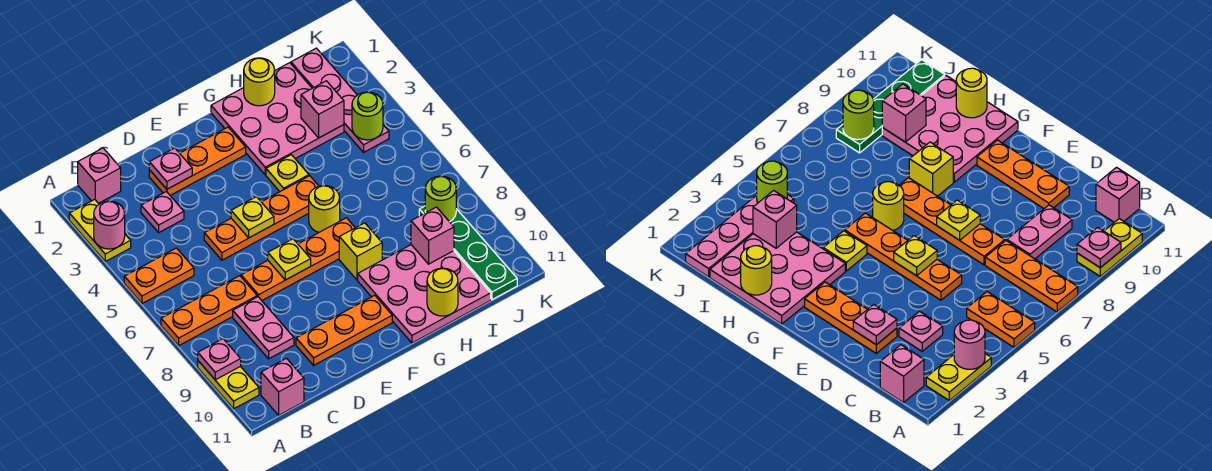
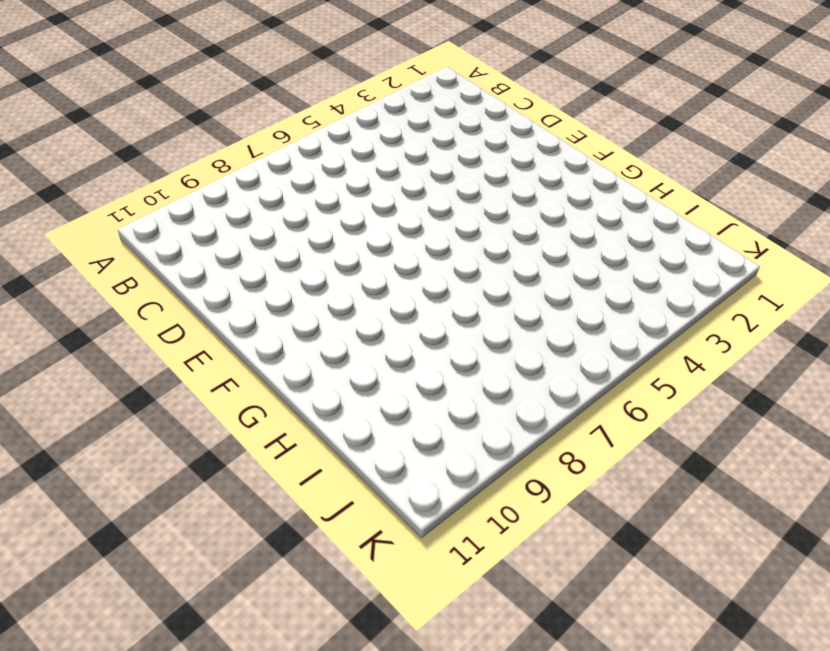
none -> yellow 1x2 plate [69,199,131,261]
none -> orange 1x2 plate [124,248,194,304]
none -> orange 1x3 plate [161,276,257,346]
none -> yellow 1x2 plate [198,361,259,409]

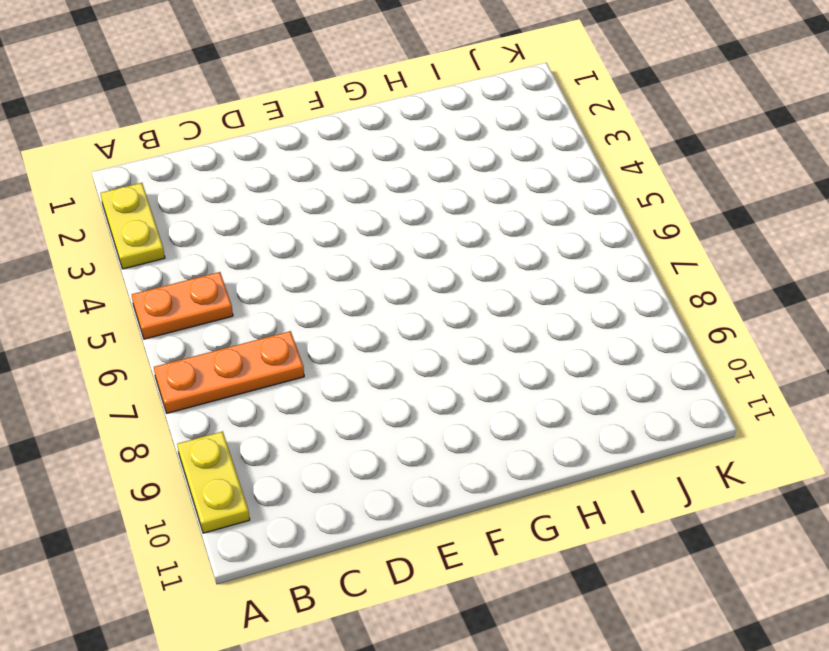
none -> pink 1x1 brick [78,148,121,203]
none -> pink 1x1 brick [261,358,304,415]
none -> pink 1x1 plate [141,192,184,232]
none -> pink 1x2 plate [233,297,294,359]

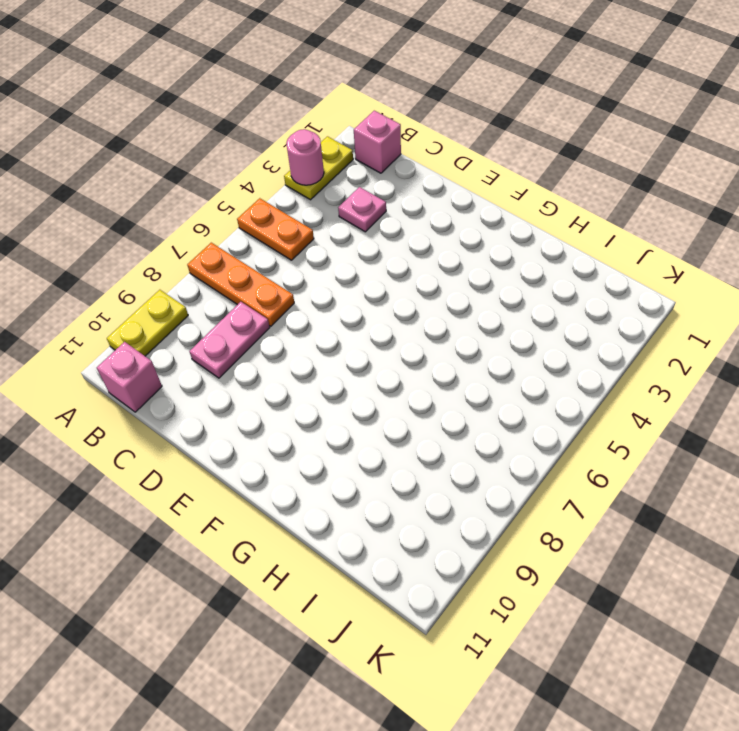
none -> orange 1x3 plate [149,127,246,195]
none -> orange 1x4 plate [204,176,318,260]
none -> orange 1x4 plate [241,218,355,300]
none -> orange 1x3 plate [296,295,392,365]

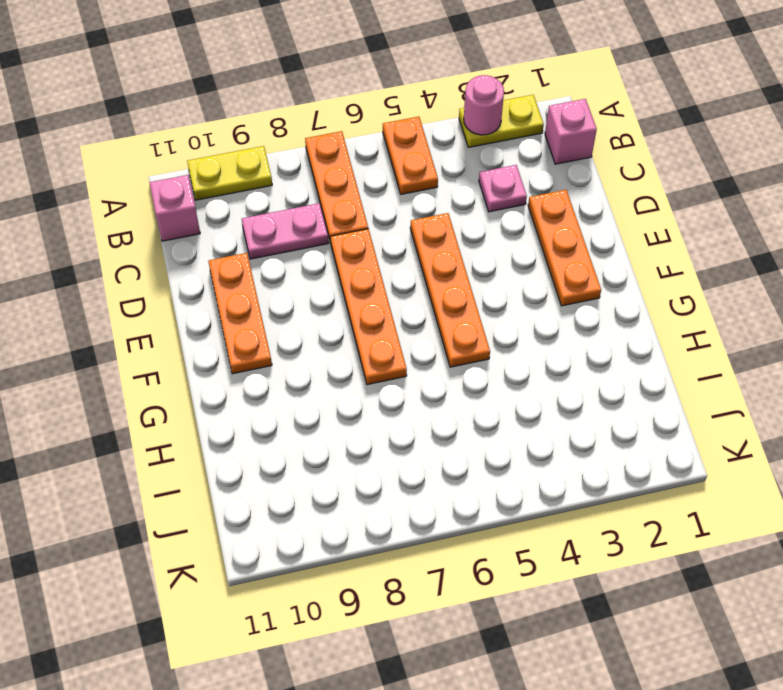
none -> pink 3x3 plate [211,63,344,175]
none -> yellow 1x1 plate [266,155,309,191]
none -> yellow 1x1 round brick [309,185,340,233]
none -> yellow 1x1 brick [339,223,382,280]

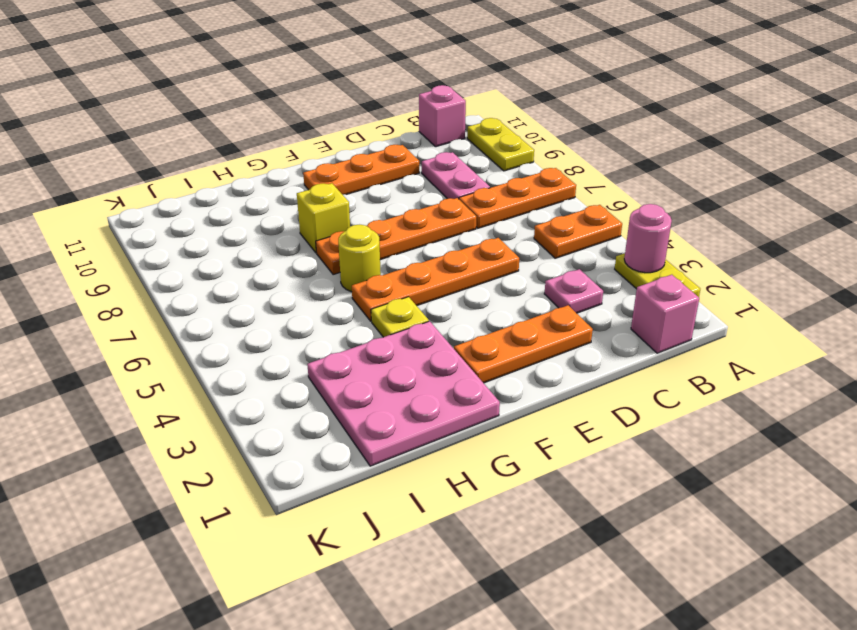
none -> pink 3x3 plate [358,245,491,343]
none -> pink 1x4 plate [291,48,389,152]
none -> green 1x4 plate [419,206,517,300]
none -> pink 1x1 plate [198,339,241,380]

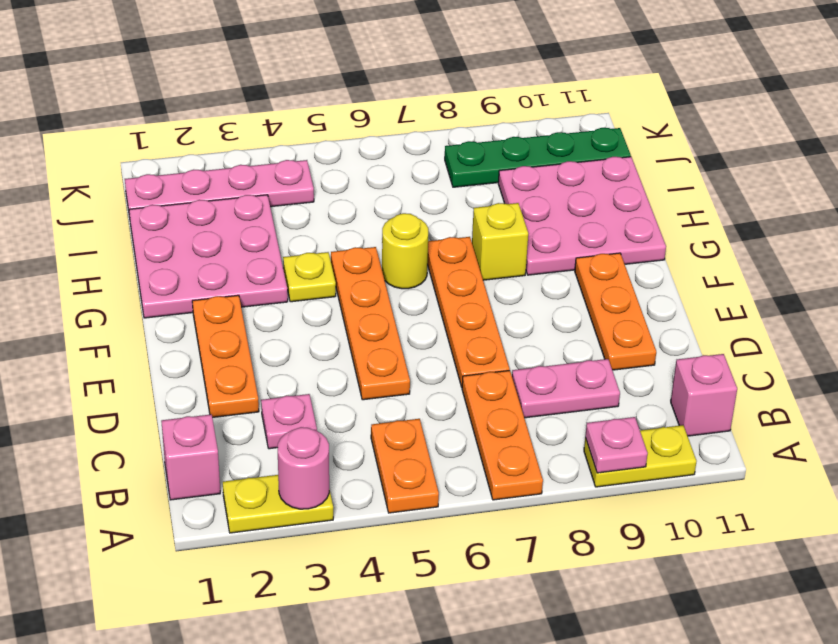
none -> pink 1x1 plate [149,148,192,189]
none -> yellow 1x1 plate [231,197,274,238]
none -> yellow 1x1 plate [268,239,311,280]
none -> yellow 1x1 round brick [244,58,275,106]

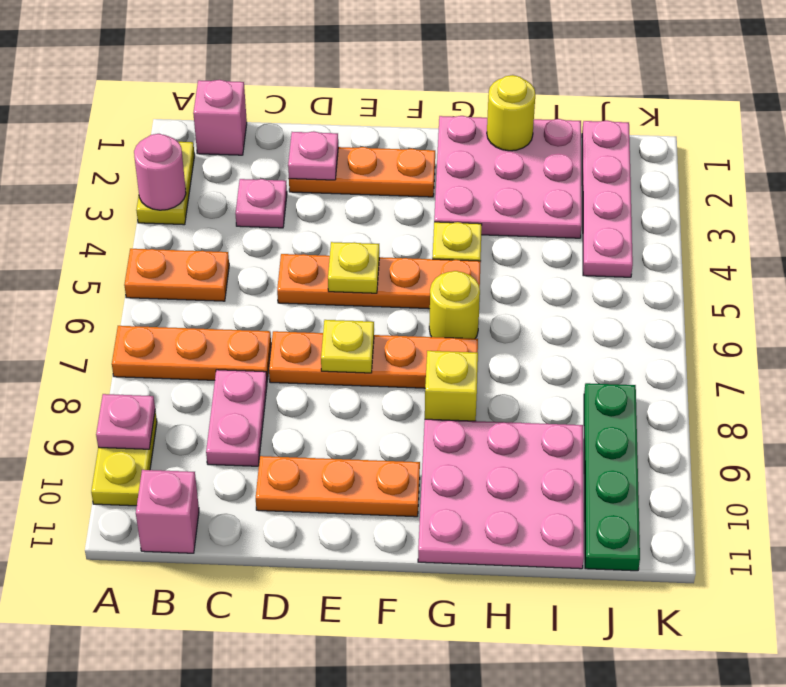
none -> yellow 1x1 round brick [427,268,458,316]
none -> pink 1x1 brick [301,81,344,138]
none -> pink 1x1 brick [411,207,454,264]
none -> lime 1x1 round brick [352,92,383,140]

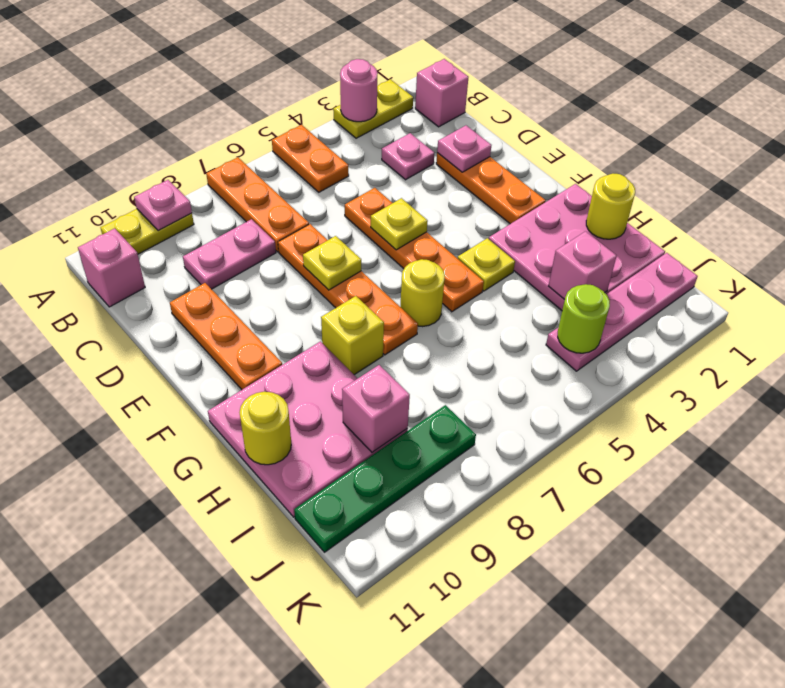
none -> lime 1x1 round brick [425,176,456,222]

